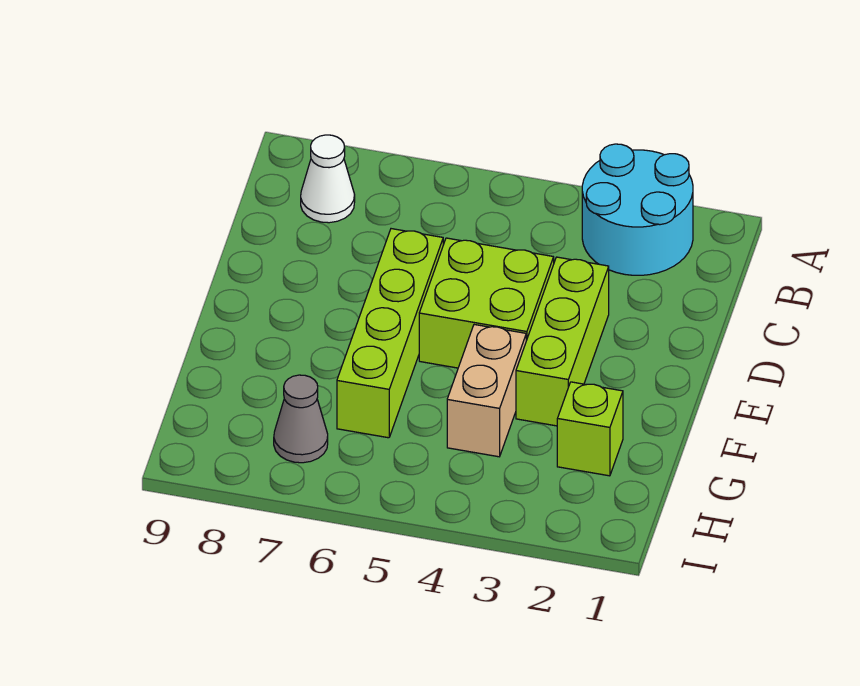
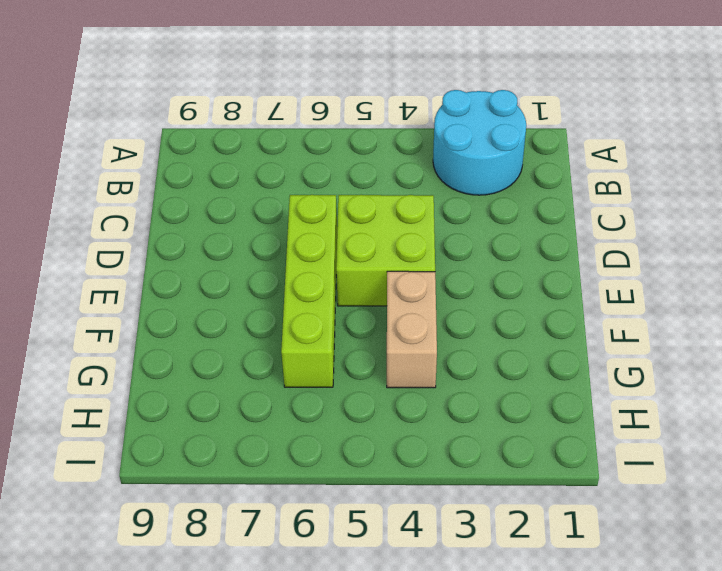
none -> white 1x1 cone [301,135,355,223]
none -> lime 1x3 brick [516,257,609,426]

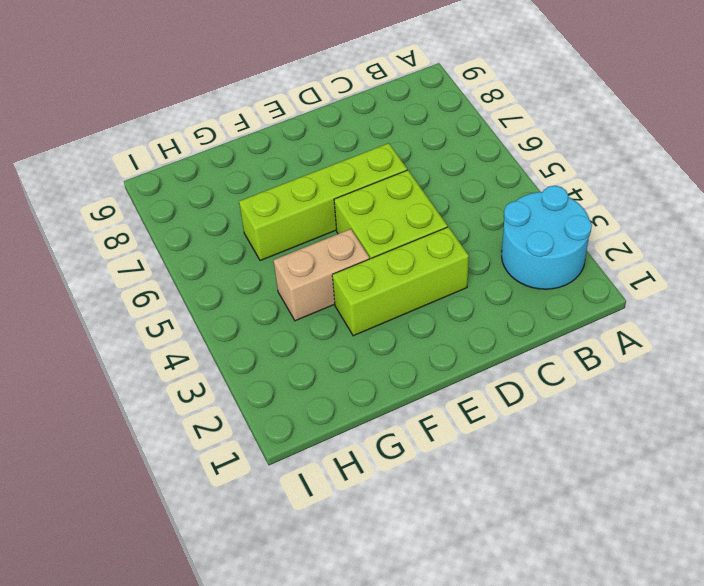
none -> white 1x1 cone [301,135,355,223]
none -> lime 1x1 brick [557,382,623,476]

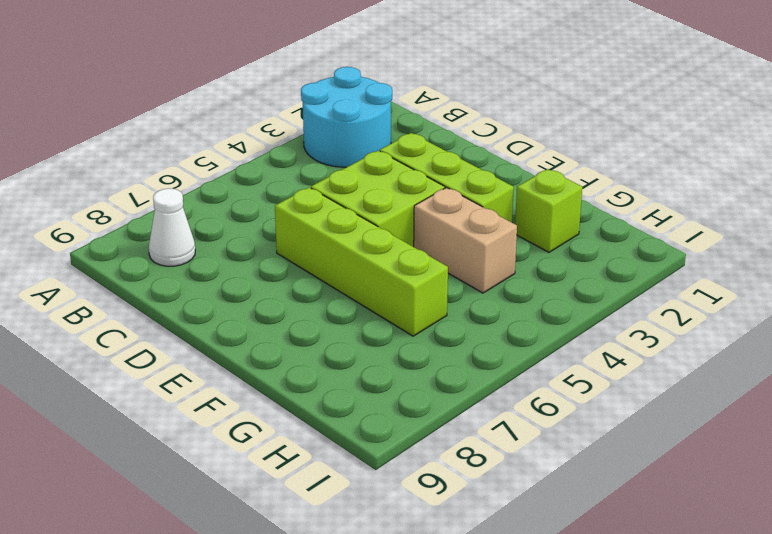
none -> grey 1x1 cone [274,375,328,463]

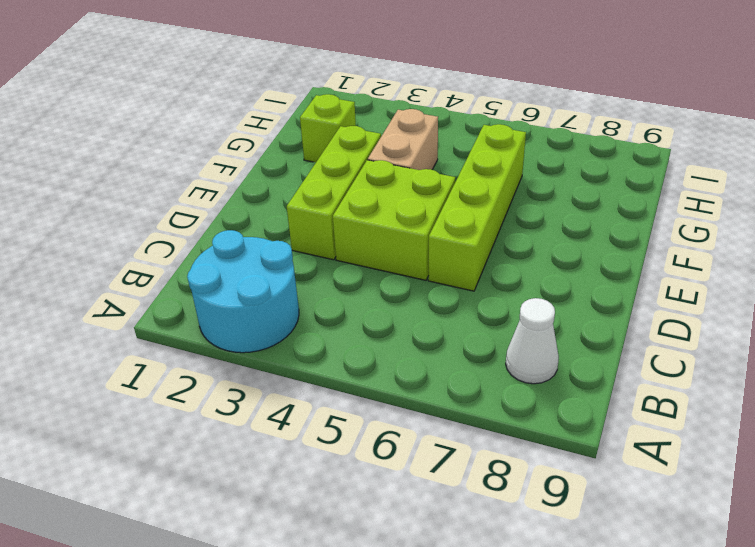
none -> grey 1x1 cone [274,375,328,463]

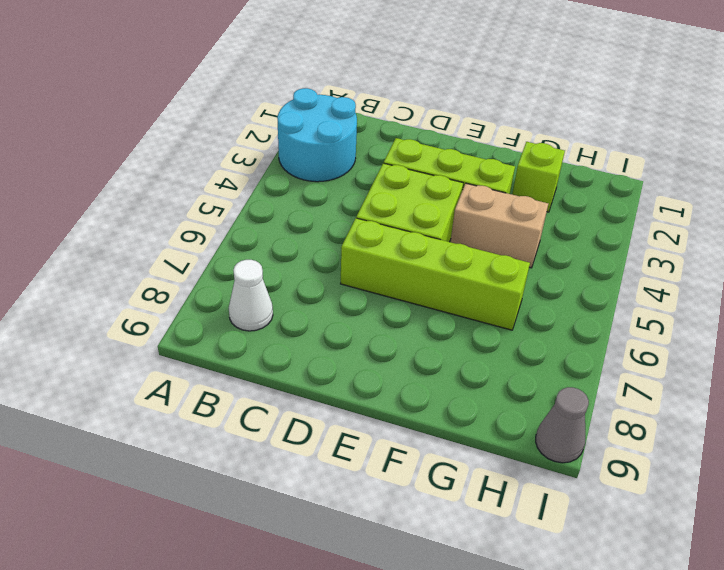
grey 1x1 cone [536,387,589,463] -> grey 1x1 cone moved to [274,375,328,463]

